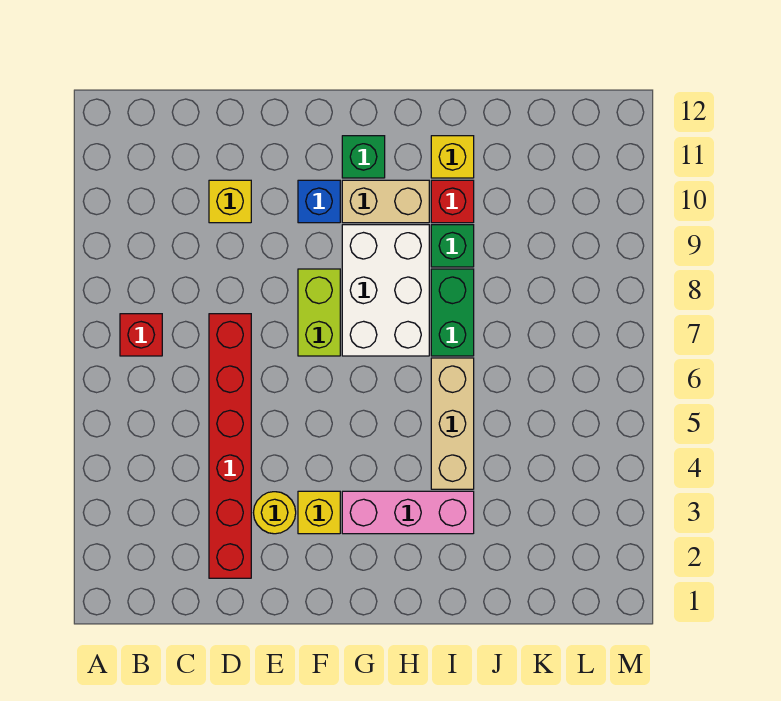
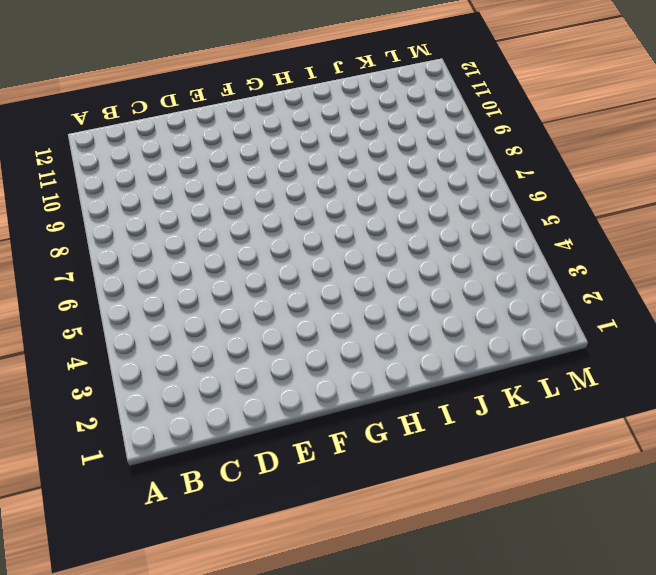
none -> red 1x1 brick [120,314,162,356]
none -> red 1x6 brick [209,314,251,578]
none -> yellow 1x1 brick [209,180,251,223]

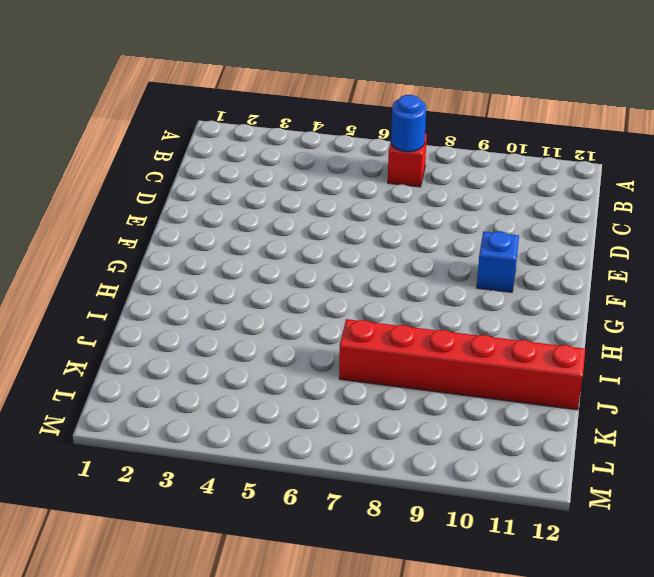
blue 1x1 round brick [391,95,426,152] -> none
red 1x6 brick [339,319,585,410] -> red 1x6 brick moved to [209,314,251,578]
none -> yellow 1x1 brick [209,180,251,223]
none -> yellow 1x1 round brick [253,492,296,534]
none -> yellow 1x1 brick [298,491,340,534]

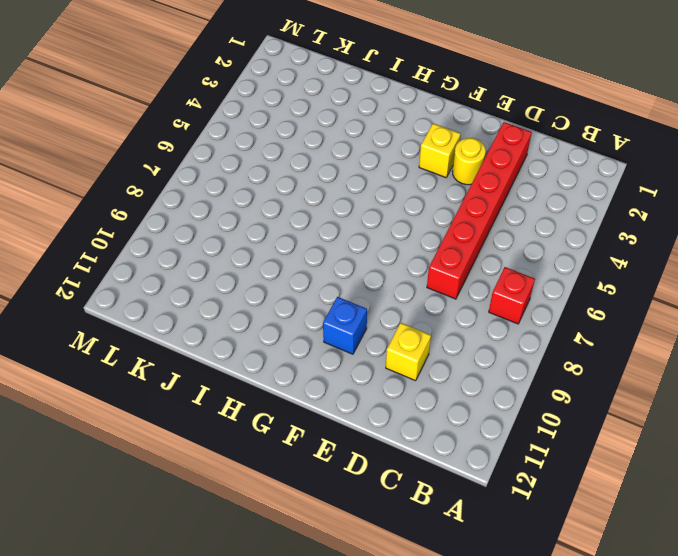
none -> lime 1x2 brick [298,269,340,356]
none -> pink 1x3 brick [342,491,474,534]
none -> white 2x3 brick [342,225,429,356]

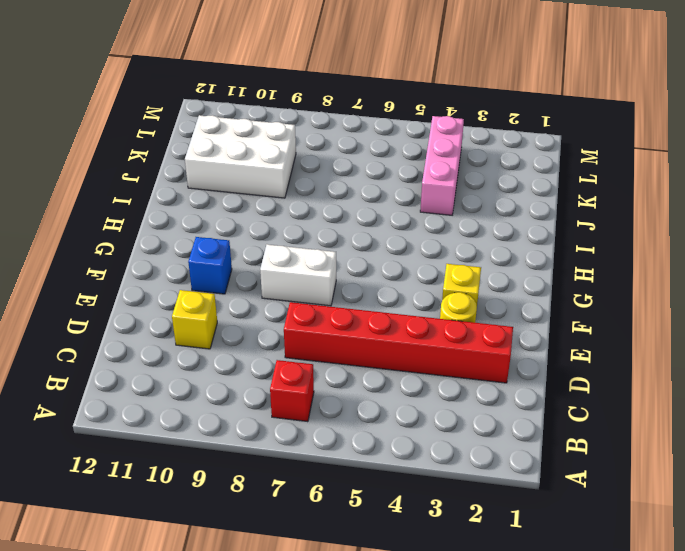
white 1x2 brick [260,244,336,306] -> lime 1x2 brick [298,269,340,356]
pink 1x3 brick [420,116,464,215] -> pink 1x3 brick moved to [342,491,474,534]
white 2x3 brick [185,115,296,198] -> white 2x3 brick moved to [342,225,429,356]
none -> tan 1x2 brick [342,180,429,223]
none -> green 1x1 brick [342,136,385,178]
none -> tan 1x3 brick [431,358,474,489]

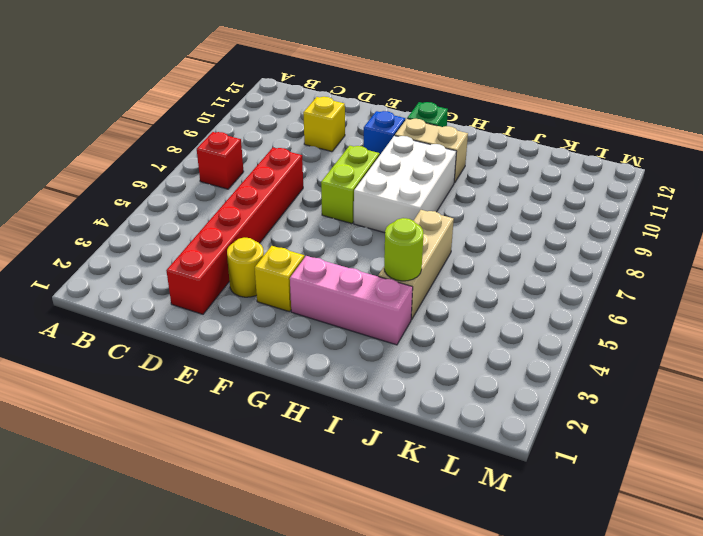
lime 1x1 round brick [384,218,424,281] -> none
none -> green 1x2 brick [431,269,474,356]
none -> green 1x1 brick [431,225,474,267]
none -> red 1x1 brick [431,180,474,223]

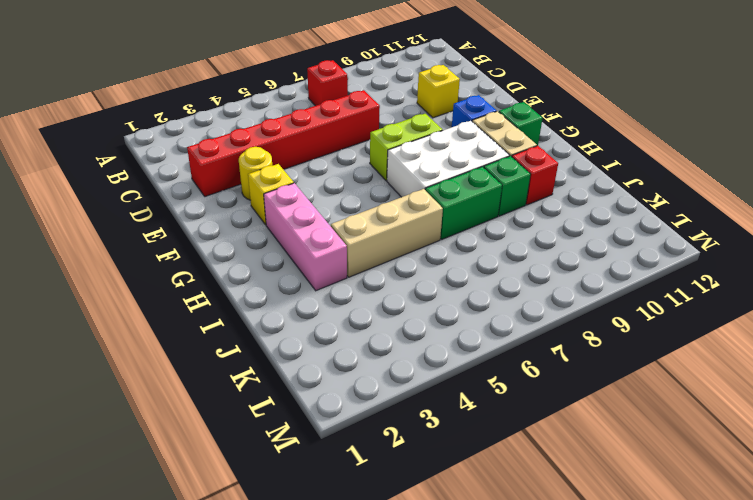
none -> yellow 1x1 brick [431,136,474,178]

